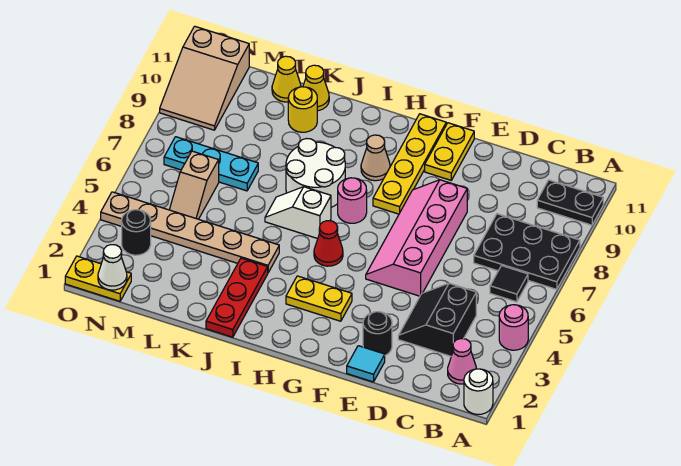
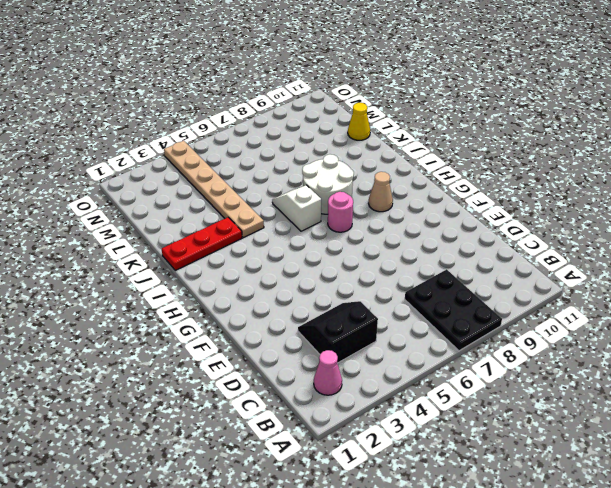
none -> white 1x1 round brick [464,369,493,414]
none -> pink 1x1 round brick [499,305,528,350]
none -> black 1x2 plate [537,180,603,225]

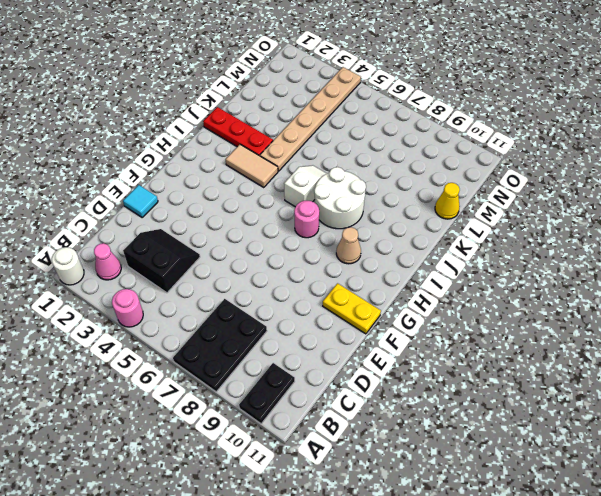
tan 1x2 tile [226,144,278,187] -> none
none -> black 1x1 tile [490,266,528,302]
none -> black 1x1 round brick [363,312,392,355]
none -> pink 2x4 slope [366,180,467,296]

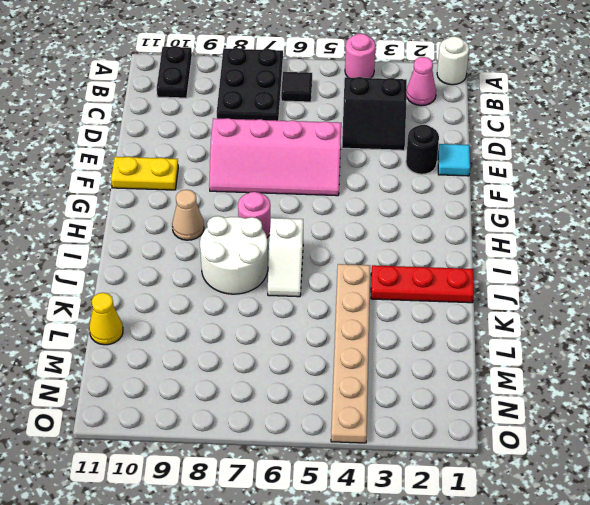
none -> yellow 1x2 plate [286,276,352,321]
none -> yellow 1x4 plate [373,114,446,214]
none -> red 1x1 cone [314,221,343,266]

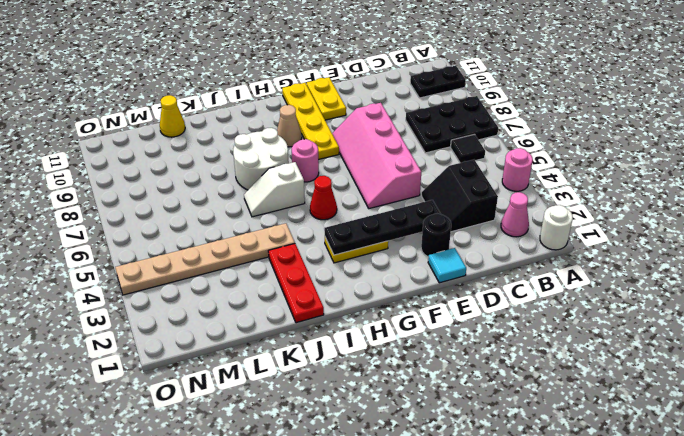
black 1x4 plate [324,200,440,255] -> none
none -> yellow 1x1 round brick [288,87,317,132]
none -> yellow 1x1 cone [303,65,329,111]
none -> cyan 1x3 plate [164,137,258,191]

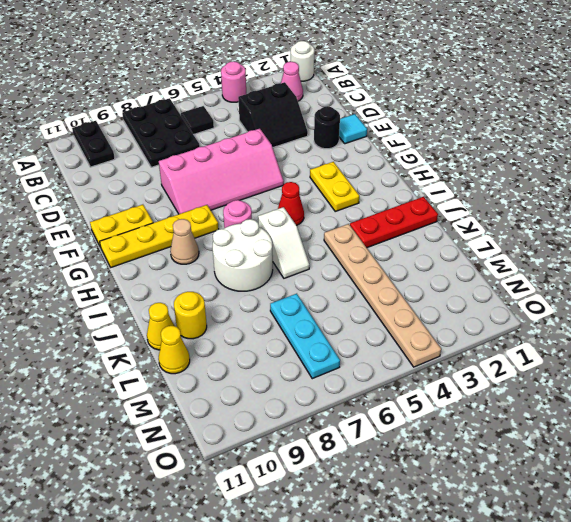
none -> tan 1x2 slope [169,151,219,219]
none -> yellow 1x2 plate [65,256,131,301]
none -> black 1x1 round brick [122,210,151,255]

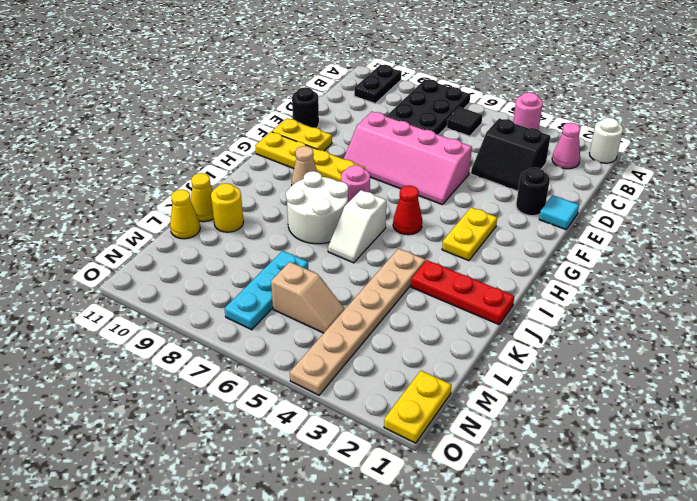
black 1x1 round brick [292,87,319,128] -> black 1x1 round brick moved to [122,210,151,255]
none -> tan 2x3 slope [160,26,249,130]
none -> white 1x1 cone [98,245,127,290]

